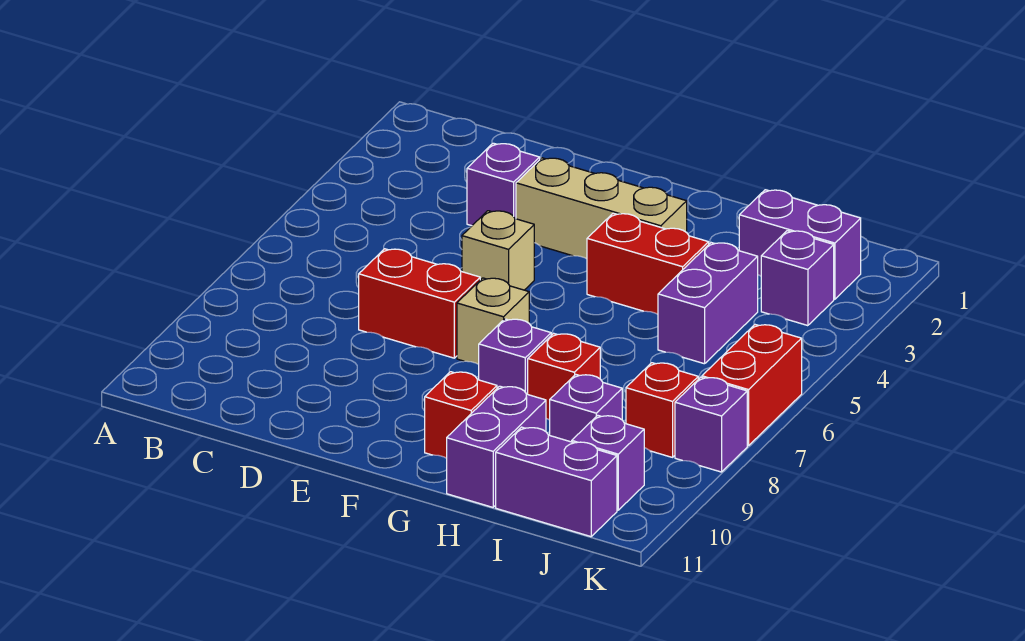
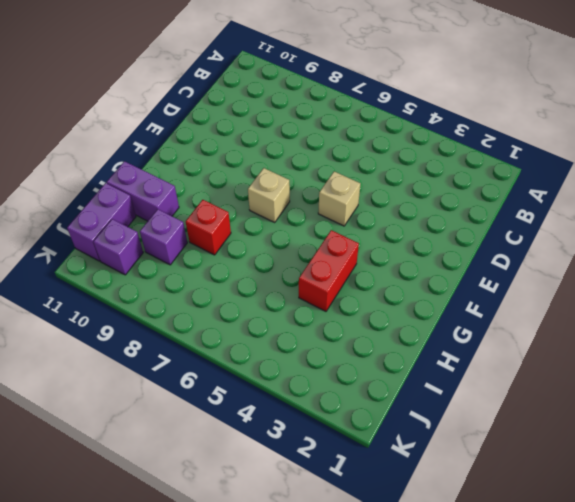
none -> purple 1x1 brick [467,143,540,226]
none -> red 1x2 brick [359,249,480,358]
none -> tan 1x3 brick [516,158,687,259]

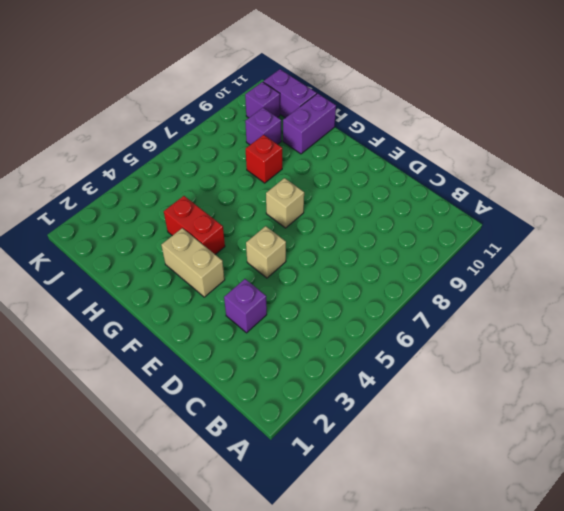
tan 1x2 brick [161,228,225,297] -> tan 1x3 brick [516,158,687,259]
none -> red 1x2 brick [359,249,480,358]
none -> purple 1x1 brick [479,319,551,394]
none -> red 1x1 brick [425,372,497,458]

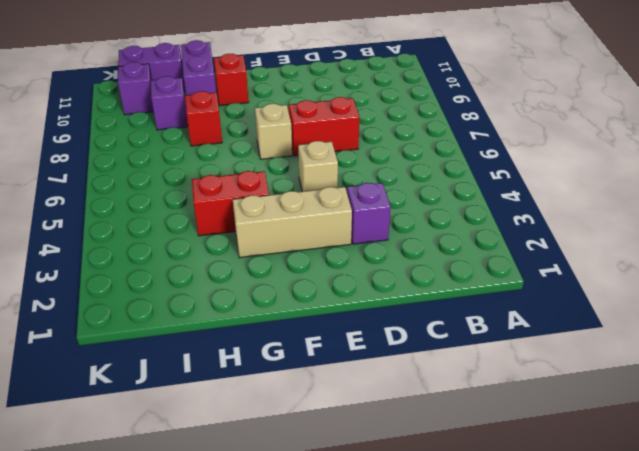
none -> purple 1x1 brick [479,319,551,394]
none -> purple 1x2 brick [739,190,861,299]
none -> purple 1x2 brick [658,243,758,364]

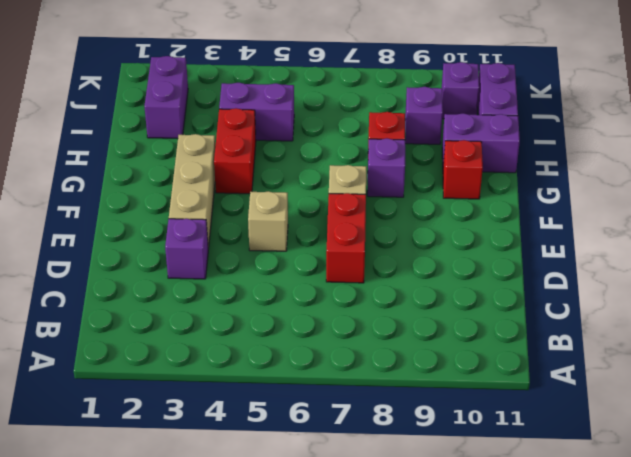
none -> purple 1x1 brick [761,231,834,326]
none -> red 1x1 brick [626,363,698,457]
none -> red 1x2 brick [702,325,802,446]

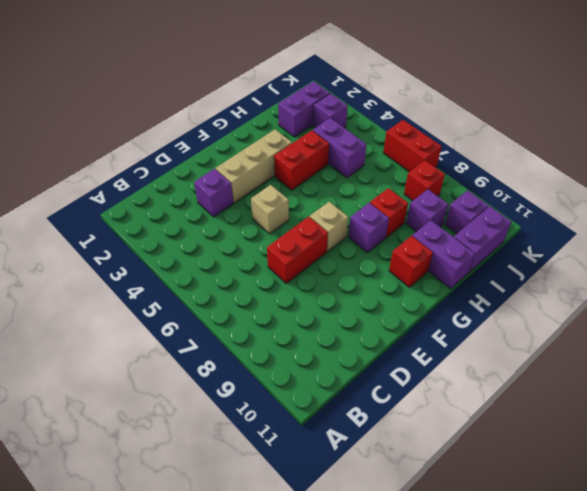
none -> purple 1x1 brick [675,377,747,472]

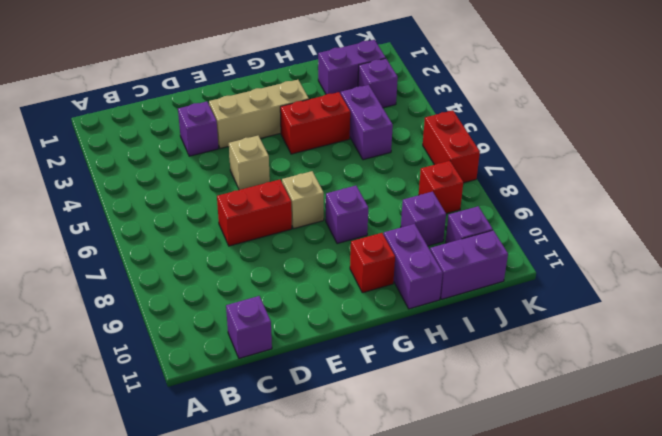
purple 1x1 brick [226,296,272,358] -> purple 1x1 brick moved to [675,377,747,472]
none -> red 1x1 brick [528,333,600,420]

